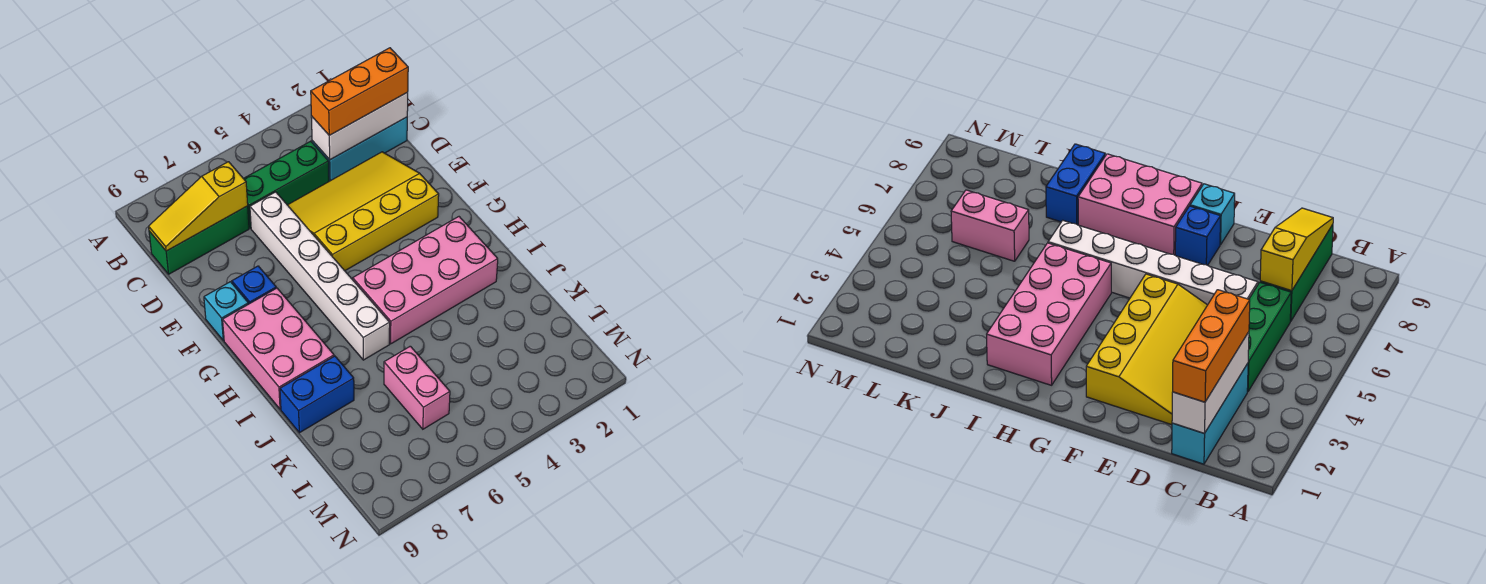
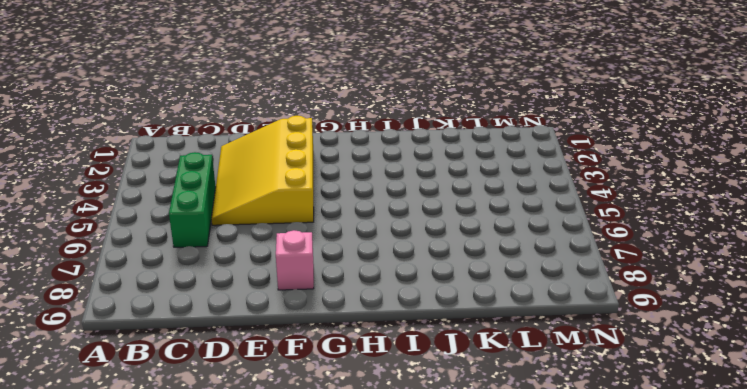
pink 1x1 brick [276,230,314,290] -> blue 1x1 brick [232,266,276,304]
none -> cyan 1x3 brick [312,117,407,181]
none -> green 1x3 brick [149,206,249,274]
none -> white 1x6 brick [250,192,390,360]

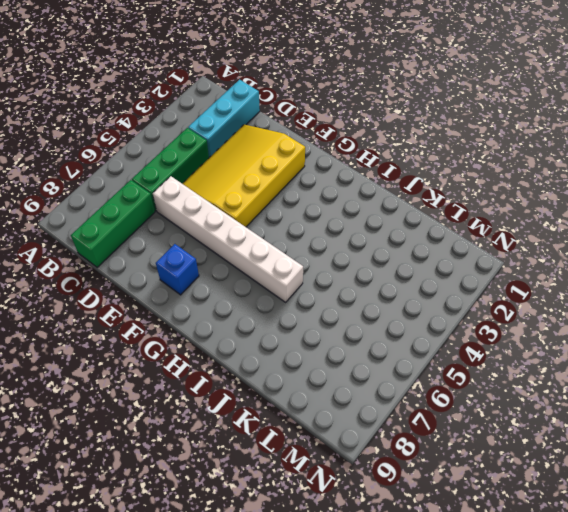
none -> cyan 1x1 brick [204,282,248,341]
none -> pink 2x3 brick [223,288,334,409]
none -> pink 2x4 brick [353,217,498,344]

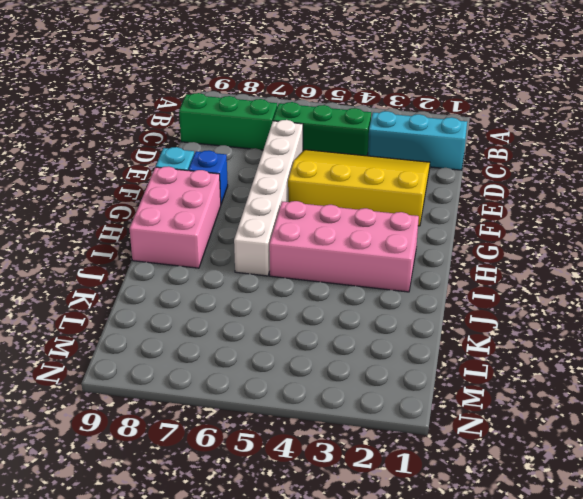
none -> blue 1x2 brick [280,356,354,433]
none -> pink 1x2 brick [384,346,450,429]
none -> white 1x3 brick [311,92,408,160]

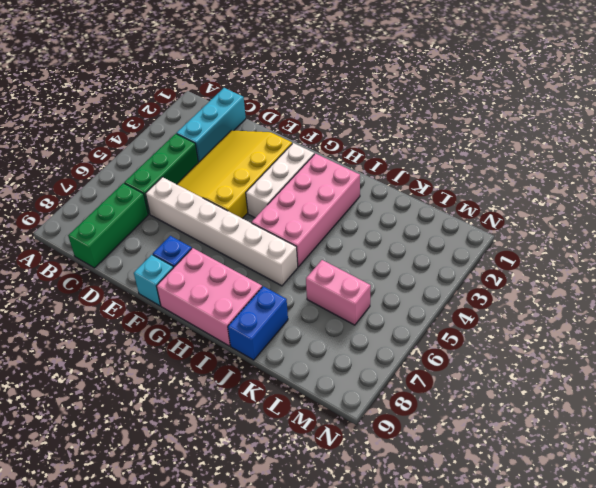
white 1x3 brick [246,143,314,218] -> white 1x3 brick moved to [311,92,408,160]
none -> yellow 1x3 slope [149,162,248,251]
none -> orange 1x3 brick [311,48,408,135]

